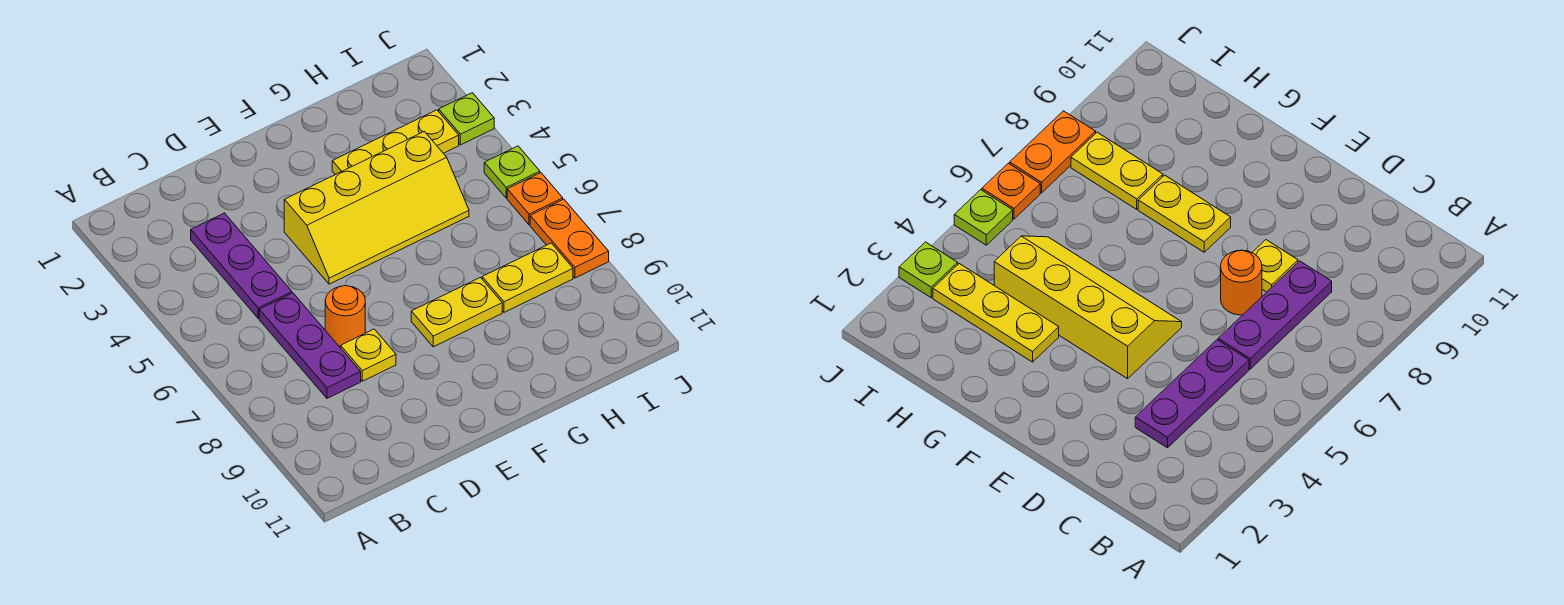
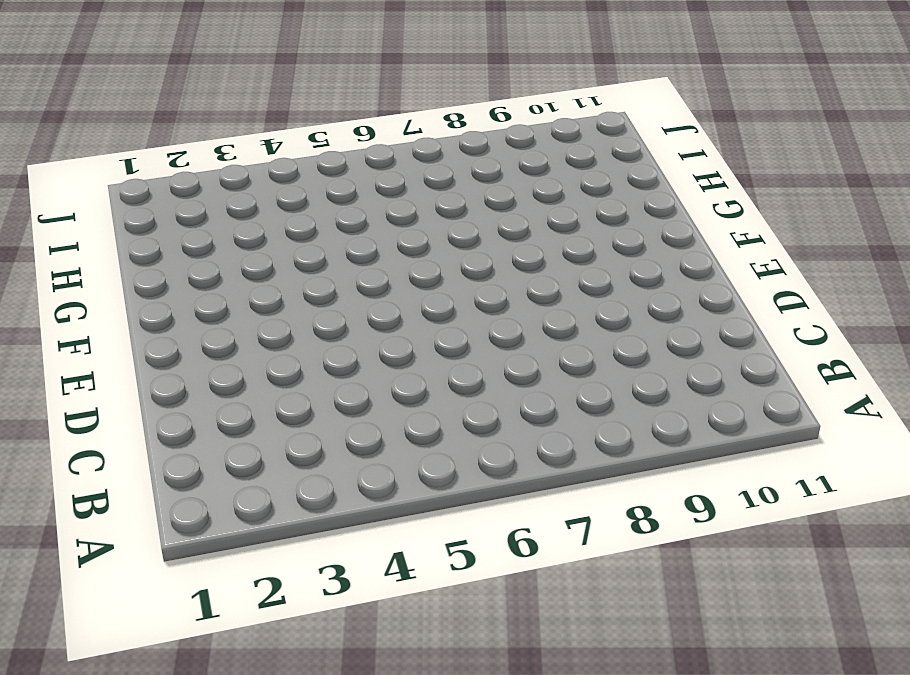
none -> purple 1x3 plate [191,213,292,319]
none -> purple 1x3 plate [259,293,361,398]
none -> orange 1x1 round brick [325,286,365,348]

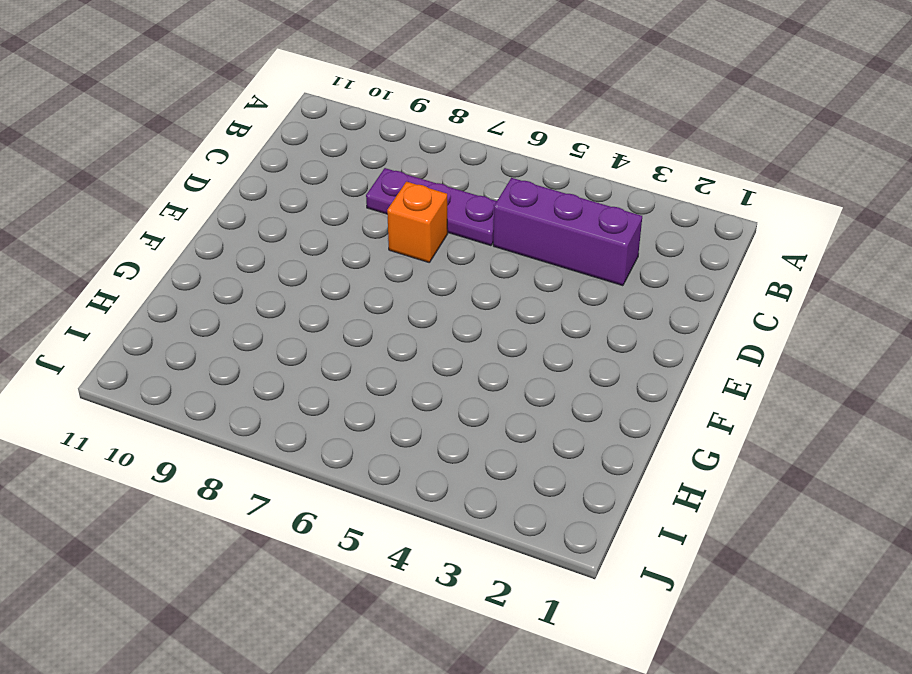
purple 1x3 brick [493,178,642,286] -> purple 1x3 plate [191,213,292,319]
orange 1x1 brick [387,182,448,262] -> orange 1x1 round brick [325,286,365,348]
none -> yellow 1x1 plate [341,329,396,381]
none -> yellow 2x4 slope [284,132,469,284]
none -> yellow 1x2 plate [411,278,502,347]

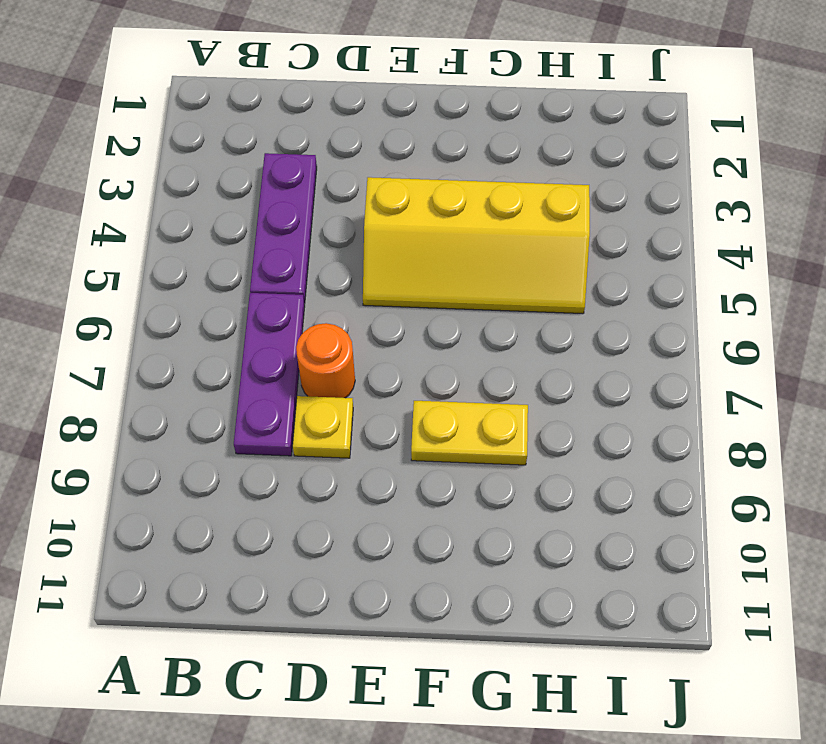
none -> yellow 1x3 plate [332,110,459,175]
none -> yellow 1x2 plate [482,243,573,312]
none -> lime 1x1 plate [439,93,494,145]

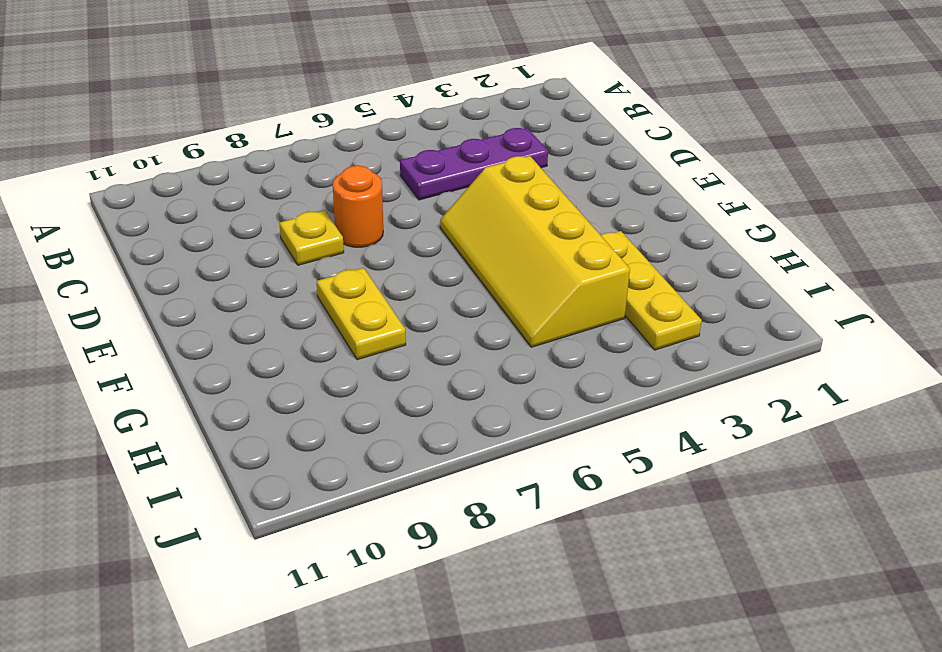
none -> purple 1x3 plate [259,293,361,398]
none -> yellow 1x2 plate [482,243,573,312]
none -> lime 1x1 plate [439,93,494,145]

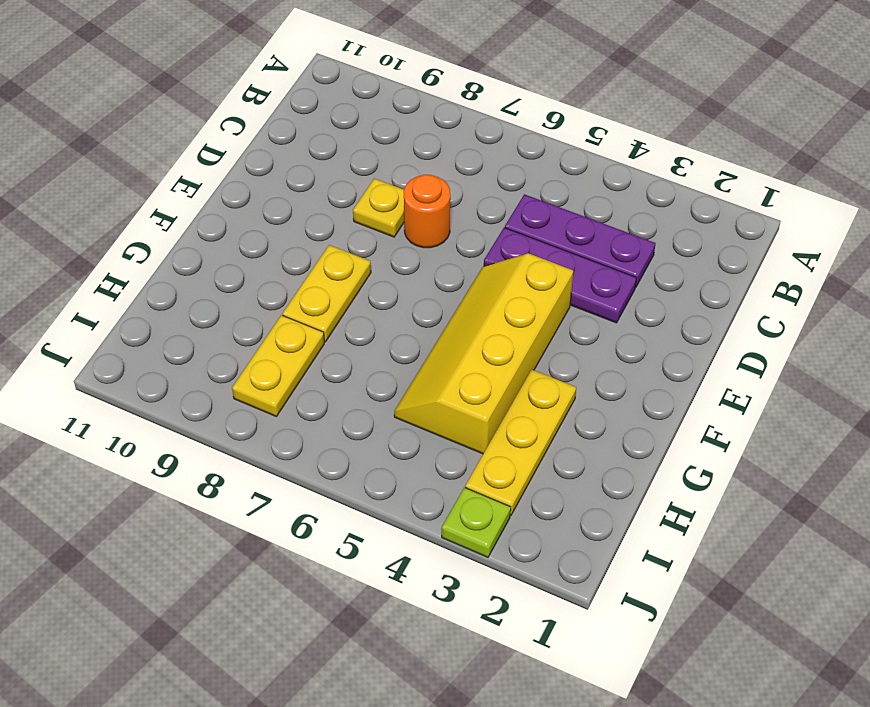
purple 1x3 plate [484,227,637,323] -> purple 1x3 plate moved to [259,293,361,398]
none -> lime 1x1 plate [484,146,540,198]
none -> orange 1x1 plate [507,173,563,225]
none -> orange 1x2 plate [530,199,609,278]

